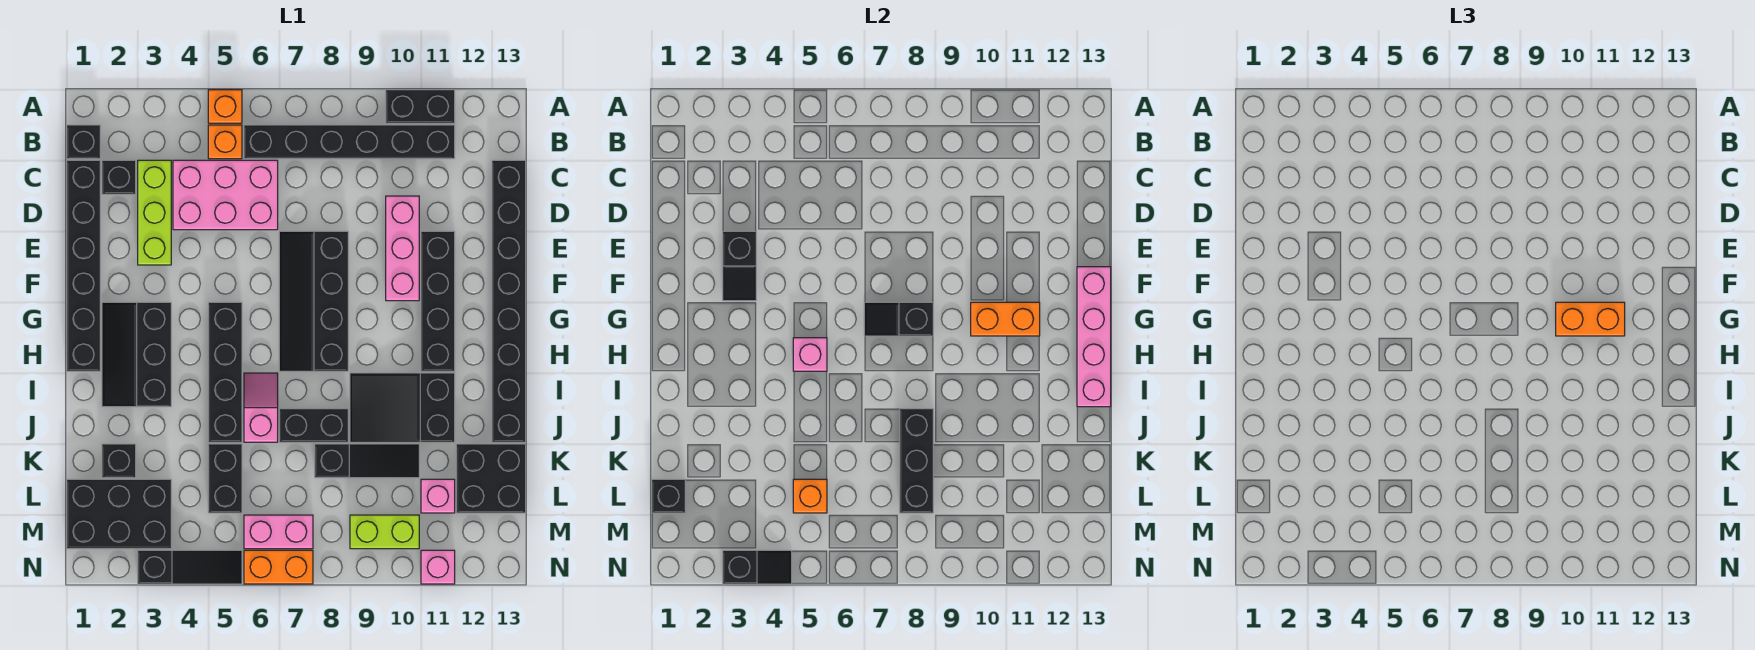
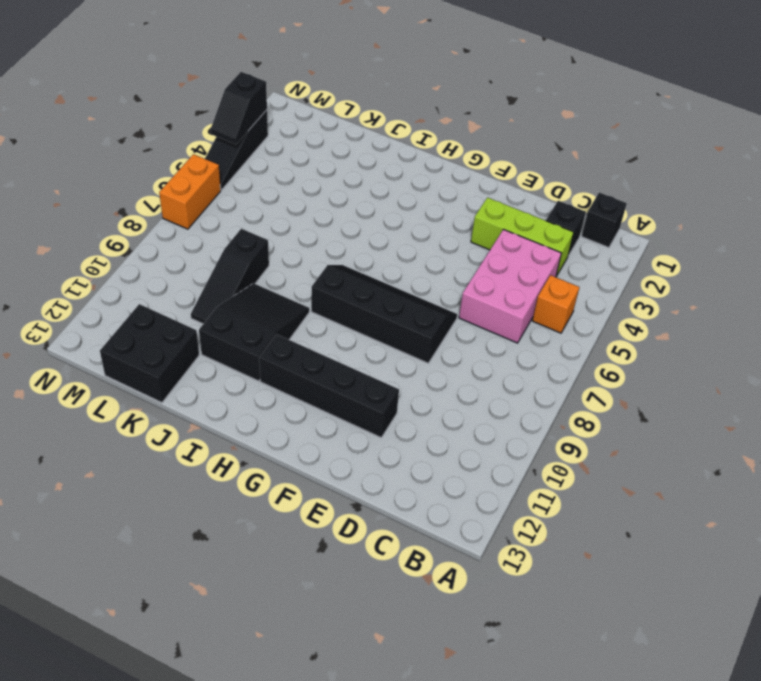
none -> orange 1x1 brick [208,90,242,123]
none -> black 1x2 brick [386,90,455,123]
none -> black 1x6 brick [244,125,455,159]
none -> black 1x6 brick [67,160,100,371]

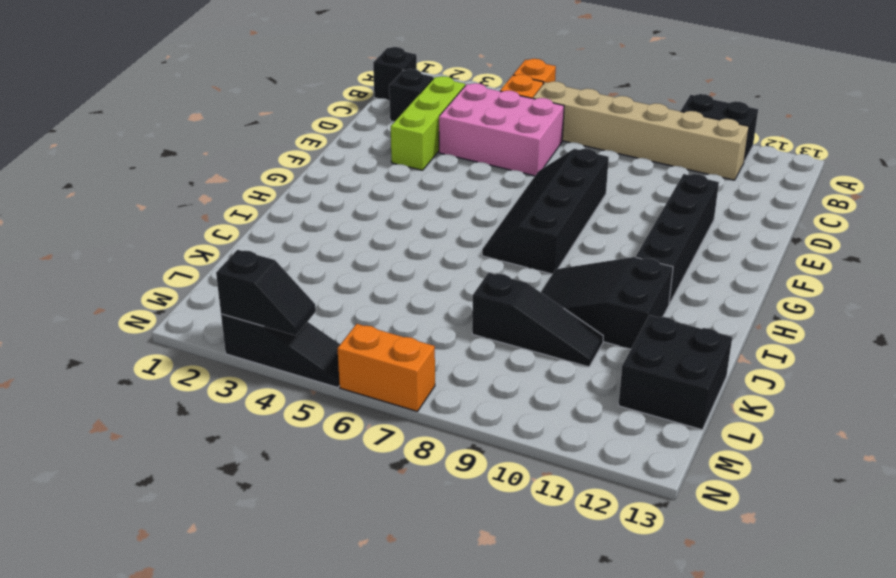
tan 1x6 brick [533,81,749,180] -> black 1x6 brick [244,125,455,159]
none -> black 1x6 brick [67,160,100,371]
none -> black 1x8 brick [492,160,526,442]
none -> pink 1x3 brick [386,196,419,301]
none -> black 2x3 slope [102,302,171,407]

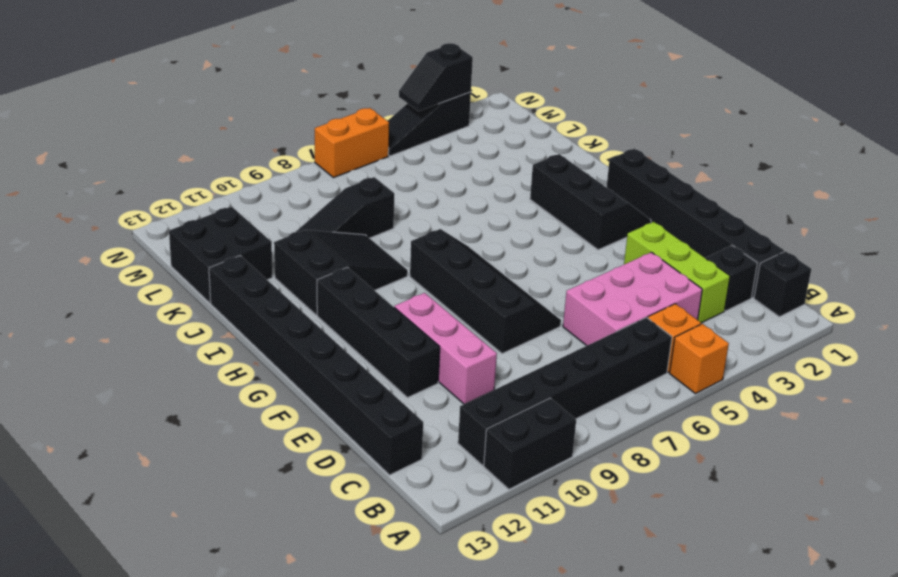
none -> black 1x4 brick [208,302,242,442]
none -> pink 1x2 slope [244,373,278,442]
none -> black 1x2 brick [279,409,348,442]
none -> black 1x1 brick [102,444,136,478]

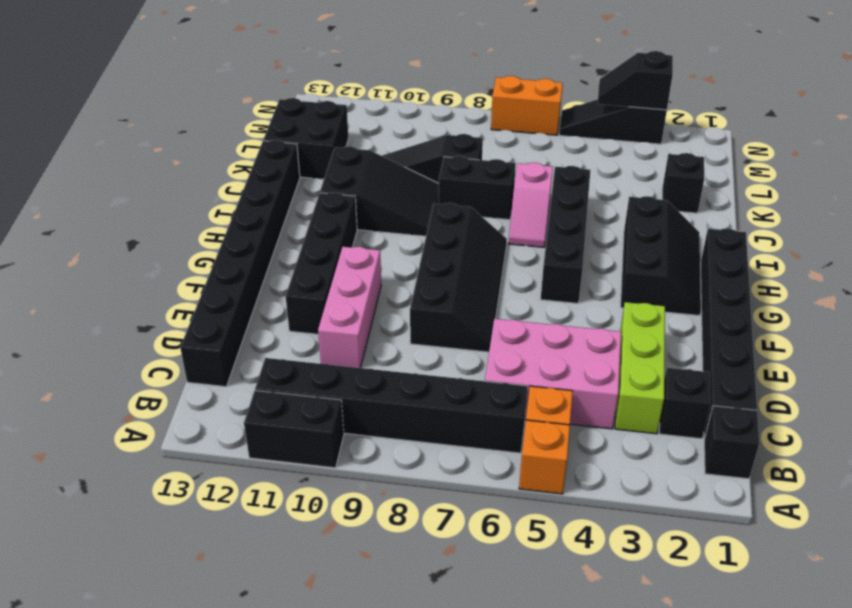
none -> black 1x2 brick [208,444,242,513]
none -> black 2x3 brick [67,479,171,549]
none -> pink 1x1 brick [421,479,455,513]
none -> pink 1x2 brick [244,515,313,549]

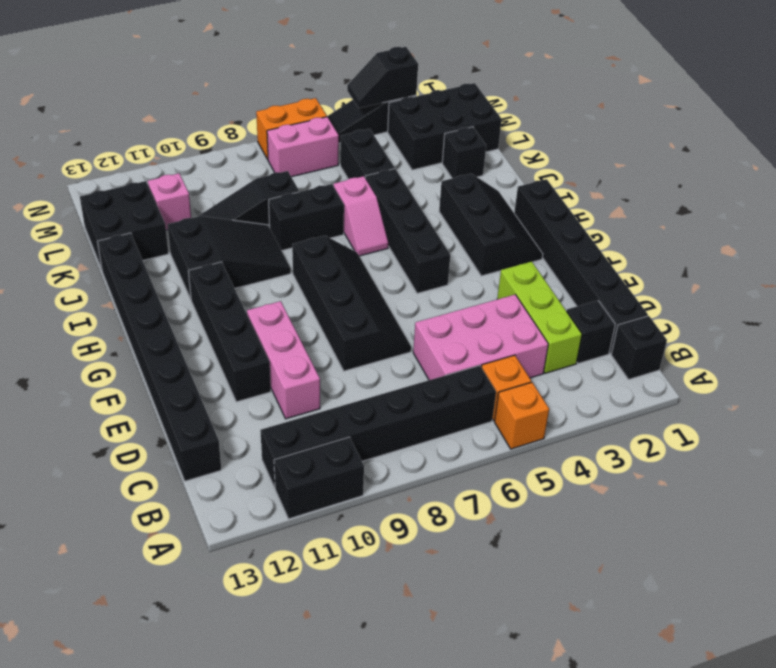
none -> lime 1x2 brick [350,515,419,549]
none -> pink 1x1 brick [421,550,455,584]
none -> black 1x2 slope [723,231,756,301]
none -> pink 1x4 brick [1077,267,1111,407]

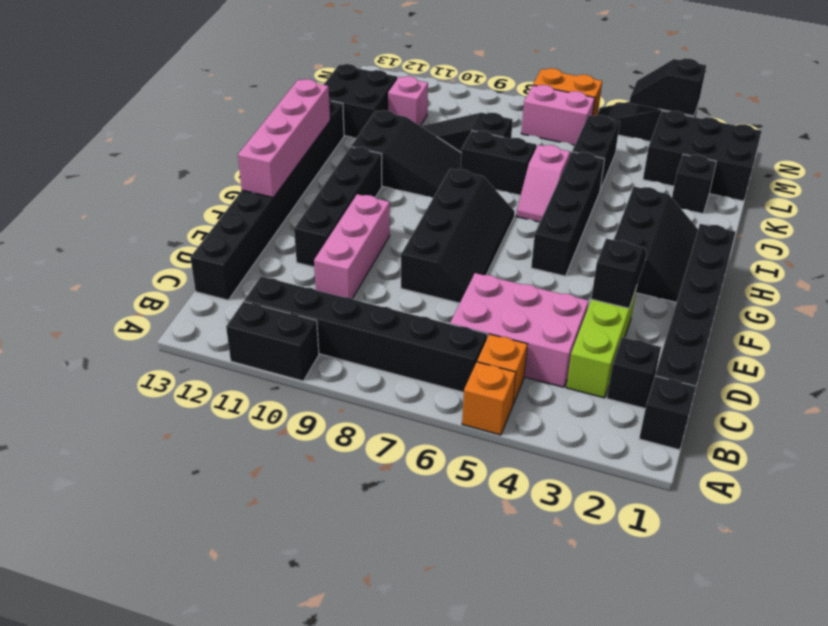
none -> lime 1x2 brick [350,515,419,549]
none -> pink 1x1 brick [421,550,455,584]
none -> black 1x2 slope [864,302,933,336]
none -> orange 1x2 brick [971,302,1040,336]

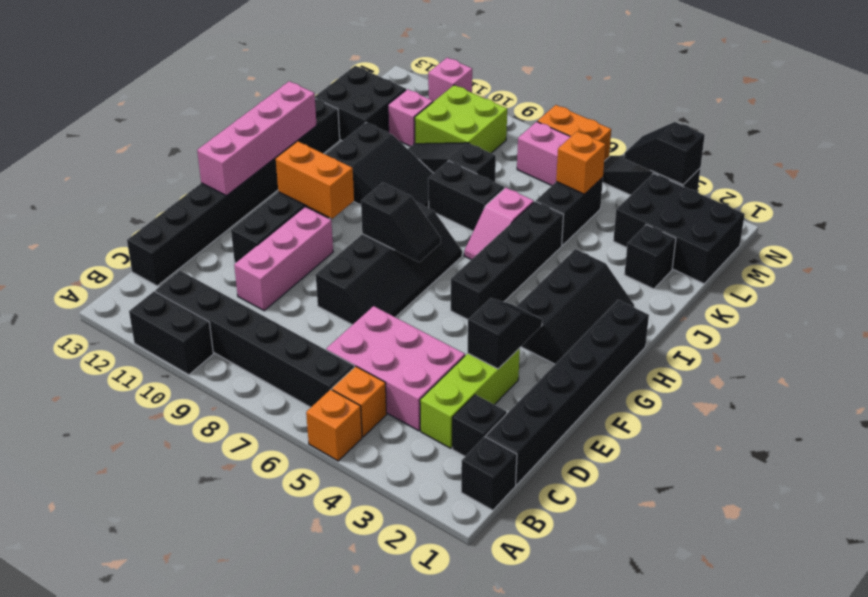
lime 2x2 brick [415,85,507,153] -> lime 1x2 brick [350,515,419,549]
none -> pink 1x1 brick [793,338,827,371]
none -> black 1x3 brick [900,409,933,513]
none -> black 1x1 brick [652,479,685,513]
none -> orange 1x2 brick [1556,302,1625,336]

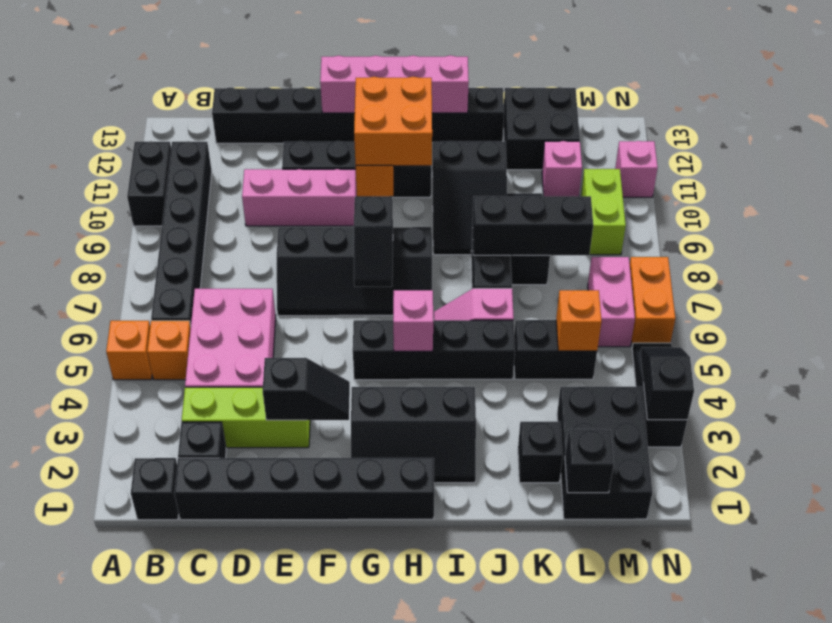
orange 2x2 brick [354,77,432,166] -> orange 1x2 brick [1556,302,1625,336]

